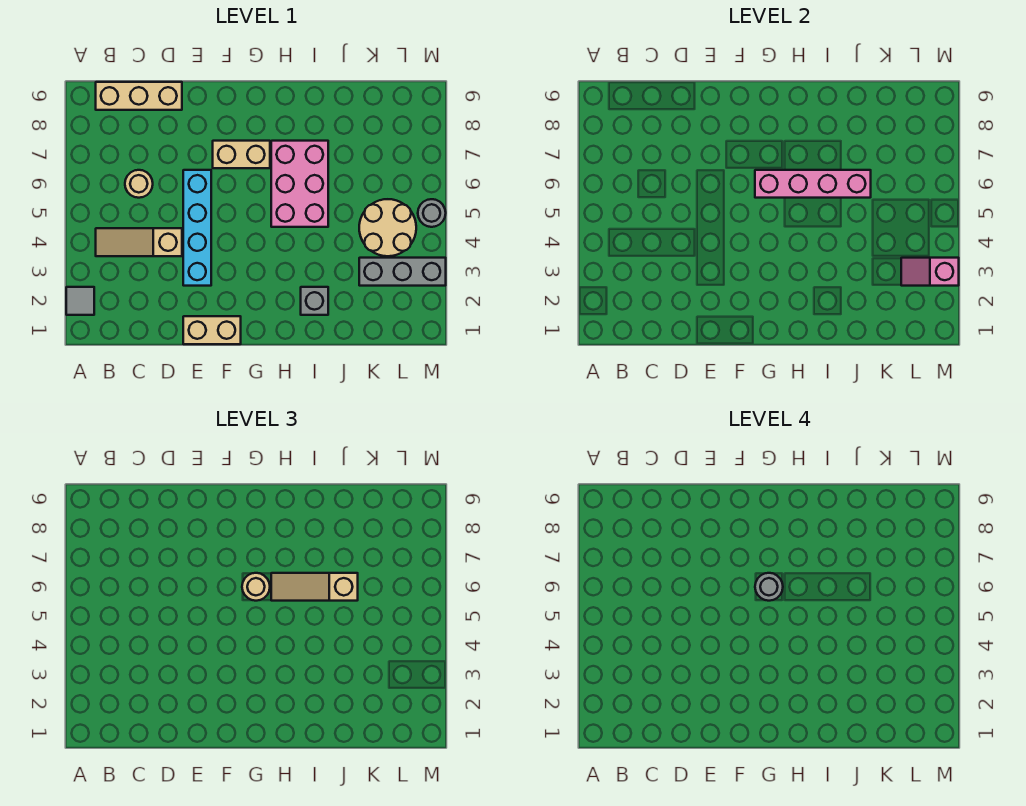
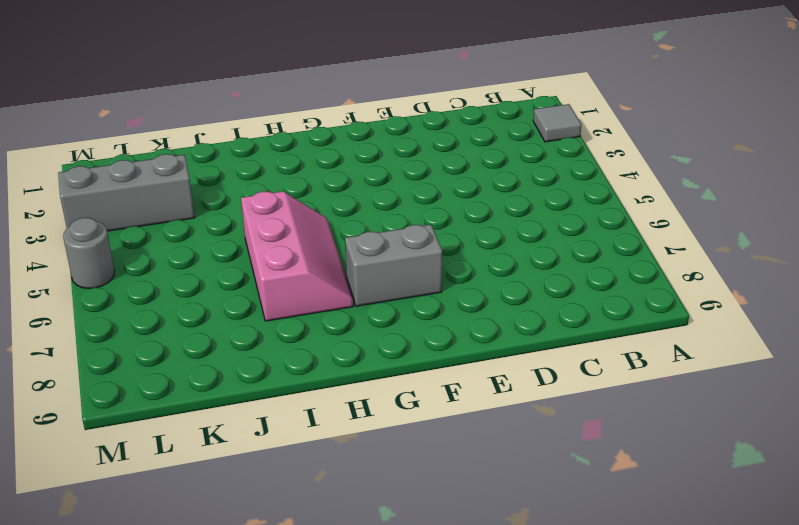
grey 1x2 brick [345,225,442,306] -> tan 1x2 brick [213,141,270,168]
pink 2x3 slope [241,191,353,321] -> pink 2x3 brick [271,141,328,227]
none -> tan 1x3 slope [96,228,182,256]
none -> tan 1x3 brick [96,82,182,110]
none -> tan 1x1 round brick [125,170,153,198]

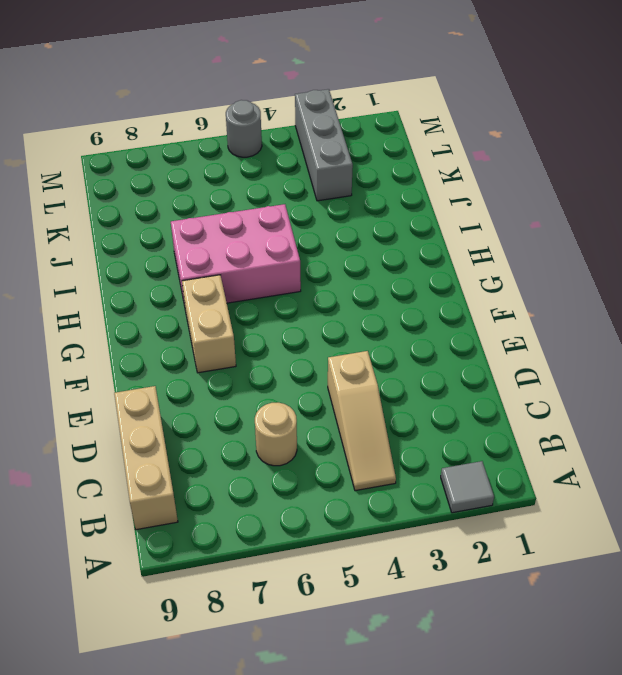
none -> tan 1x2 brick [183,316,241,344]
none -> cyan 1x4 brick [183,170,211,286]
none -> grey 1x1 brick [301,287,328,315]

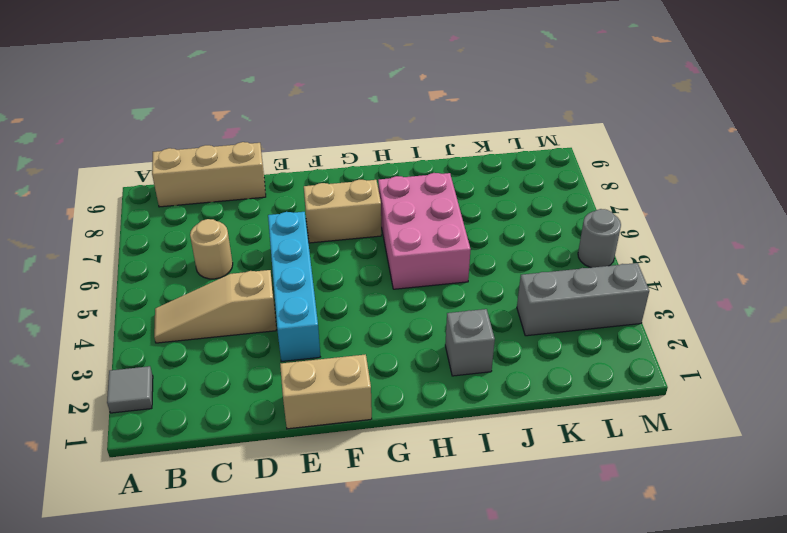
none -> tan 2x2 round brick [359,199,416,256]
none -> pink 1x4 brick [755,170,871,198]
none -> pink 1x2 slope [901,258,959,286]

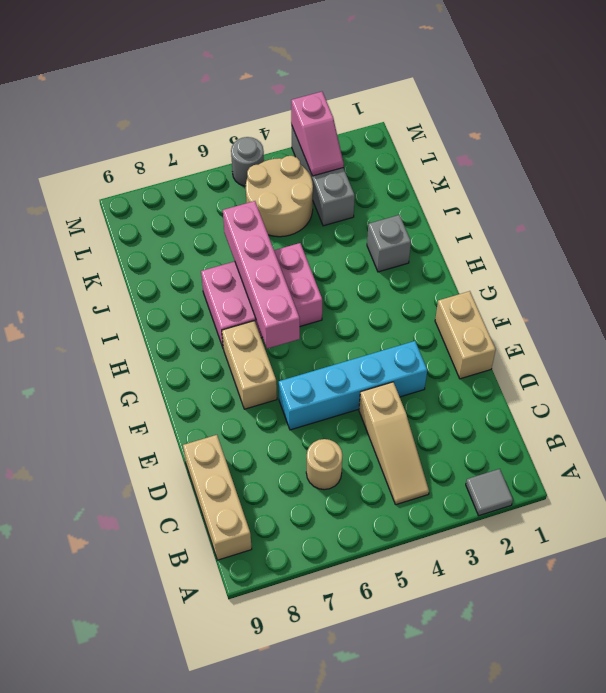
none -> tan 1x1 round brick [242,573,270,601]
none -> tan 1x3 slope [271,573,358,601]
none -> grey 1x1 round brick [755,573,783,601]

